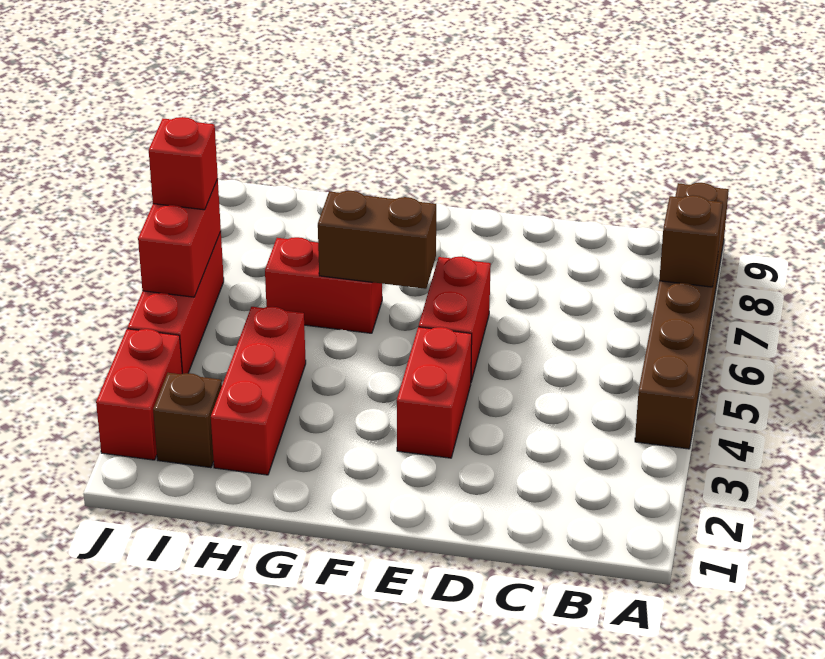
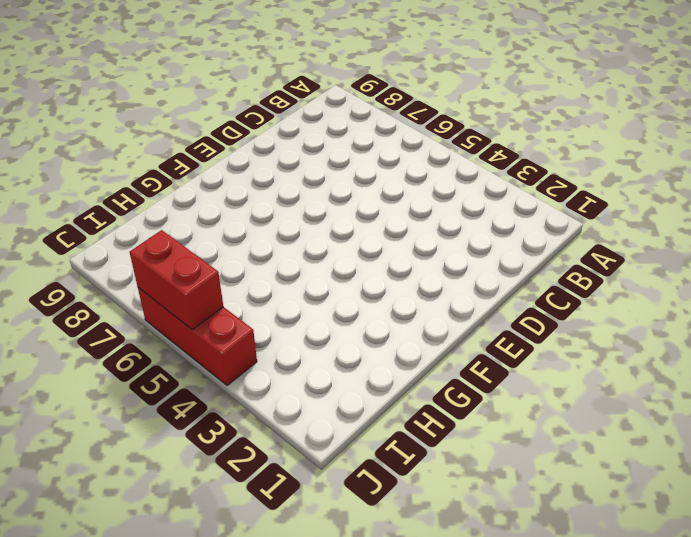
none -> brown 1x6 brick [635,183,729,449]
none -> red 1x2 brick [397,327,472,458]
none -> red 1x2 brick [419,257,491,381]

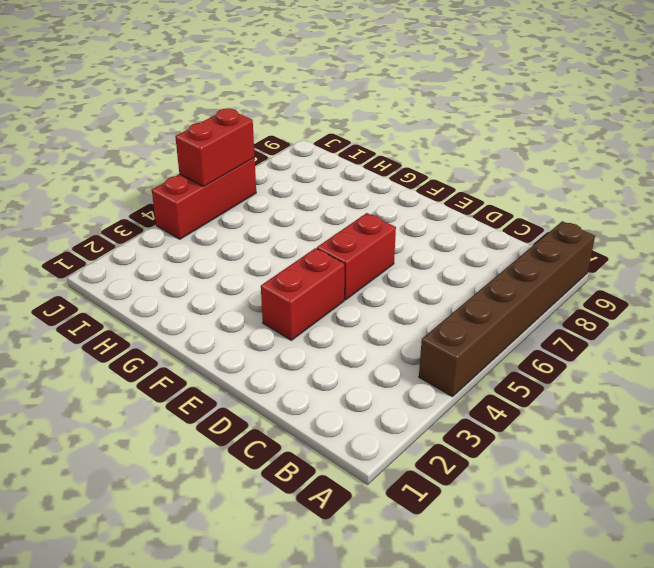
none -> red 1x2 brick [265,237,382,333]
none -> red 1x3 brick [211,307,306,475]
none -> brown 1x1 brick [153,373,222,468]

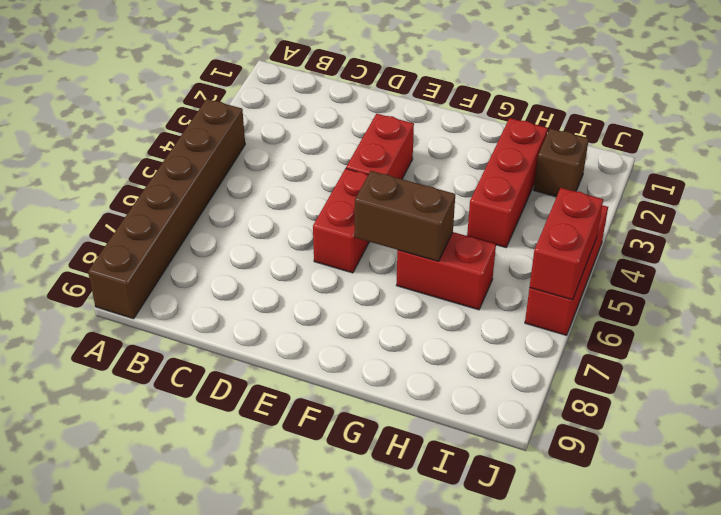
none -> red 1x2 brick [96,329,182,460]
none -> brown 1x1 brick [659,195,723,287]
none -> red 1x1 brick [149,117,218,210]

